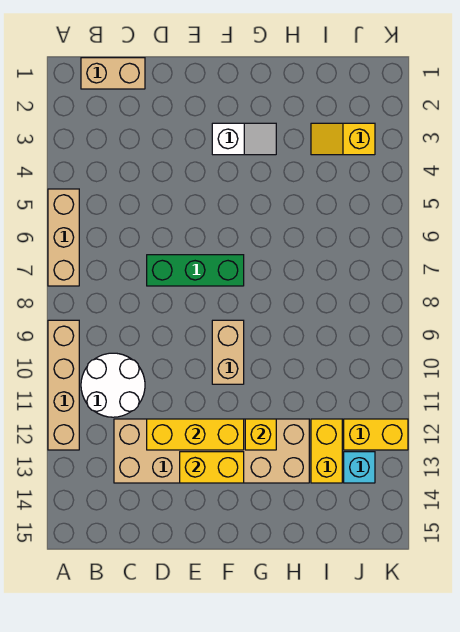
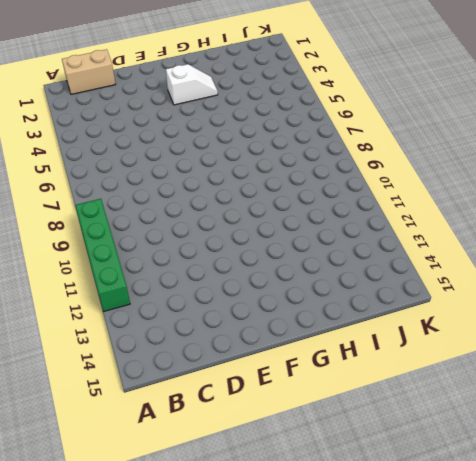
green 1x4 brick [75,199,130,311] -> tan 1x4 brick [48,320,79,450]
none -> tan 1x3 brick [48,189,79,286]
none -> white 2x2 round brick [81,353,145,417]
none -> tan 2x6 brick [114,419,309,483]

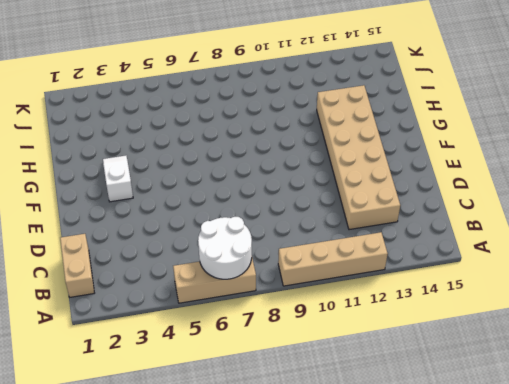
white 2x2 round brick [198,217,252,279] -> white 2x2 round brick moved to [81,353,145,417]
none -> green 1x3 brick [147,255,244,286]
none -> tan 1x2 brick [212,320,244,384]
none -> yellow 1x2 slope [311,123,375,155]

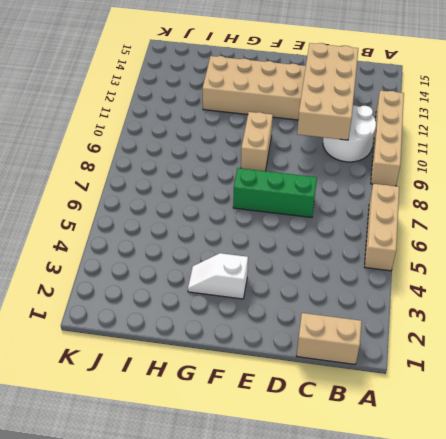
tan 2x4 brick [297,43,358,140] -> yellow 1x3 brick [147,419,244,450]
none -> yellow 1x2 slope [311,123,375,155]
none -> yellow 1x2 brick [311,419,342,483]
none -> yellow 1x2 brick [344,419,408,450]

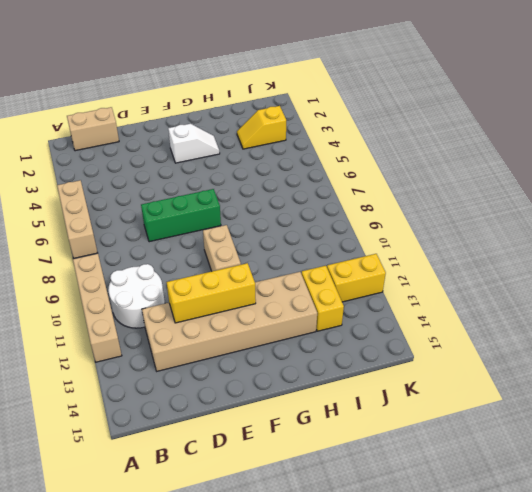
none -> cyan 1x1 brick [344,452,375,483]
none -> yellow 1x2 brick [180,452,244,483]
none -> yellow 1x1 brick [245,419,276,450]

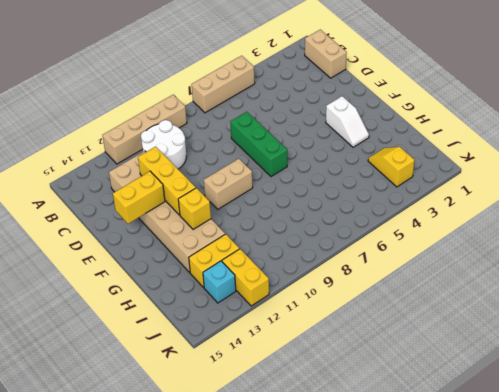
yellow 1x2 brick [113,171,165,224] -> yellow 1x2 brick turned to [180,452,244,483]

